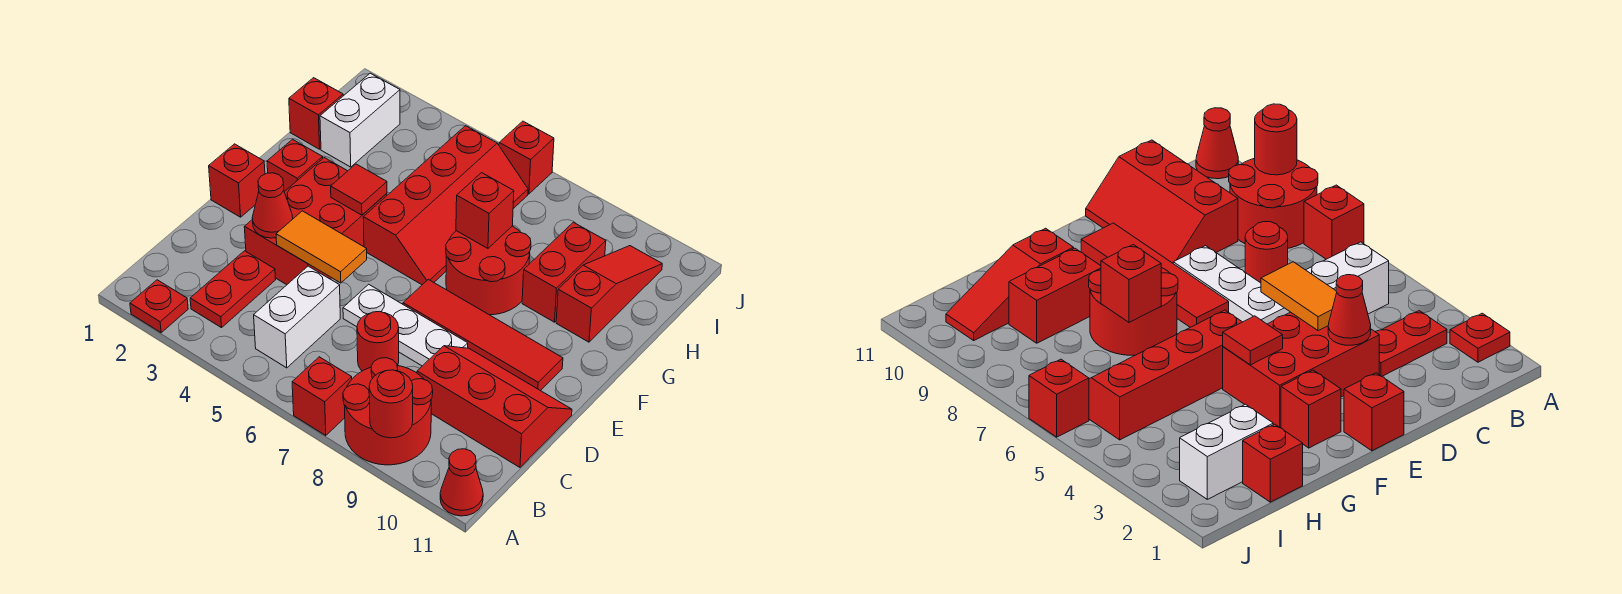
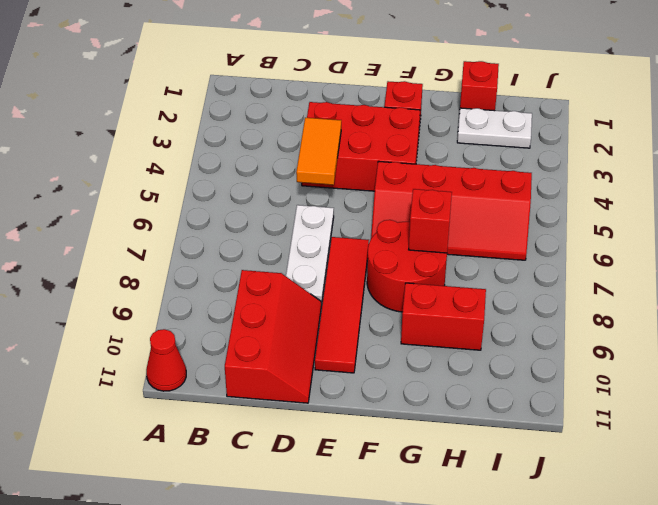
white 1x2 plate [457,108,532,148] -> white 1x2 brick [320,73,400,167]
none -> red 1x1 plate [130,280,188,333]
none -> red 1x1 brick [292,357,352,436]
none -> red 2x2 round brick [343,358,433,465]

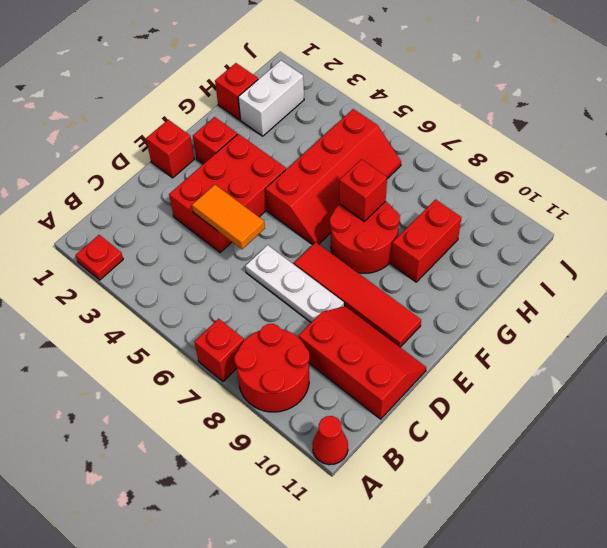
none -> red 1x2 plate [190,251,276,328]
none -> white 1x2 brick [254,266,340,368]
none -> red 1x1 round brick [357,311,399,371]

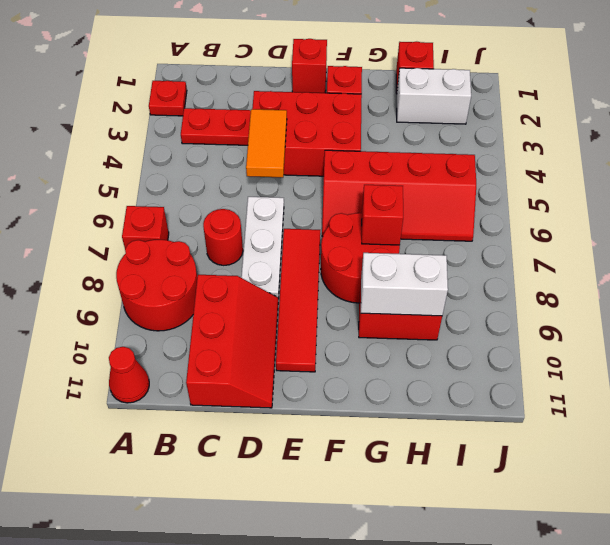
white 1x2 brick [361,253,448,316] -> white 1x2 brick moved to [254,266,340,368]
none -> red 1x3 slope [556,246,662,342]
none -> red 1x1 brick [499,121,554,194]
none -> red 1x1 round brick [369,370,413,438]

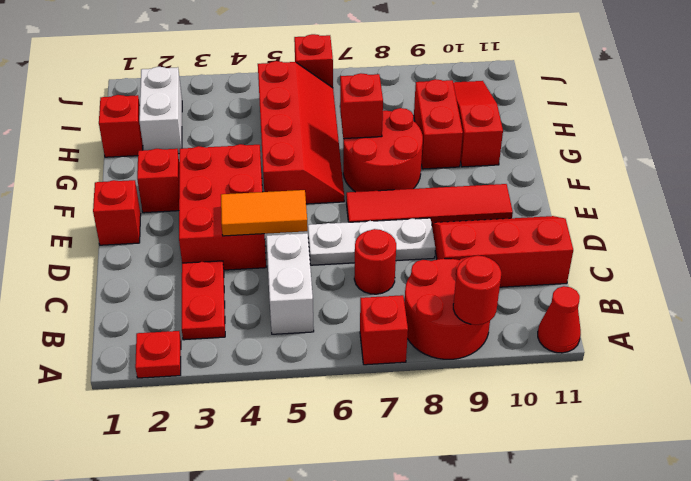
none -> red 1x1 cone [252,173,293,238]
none -> red 1x1 tile [331,164,387,215]

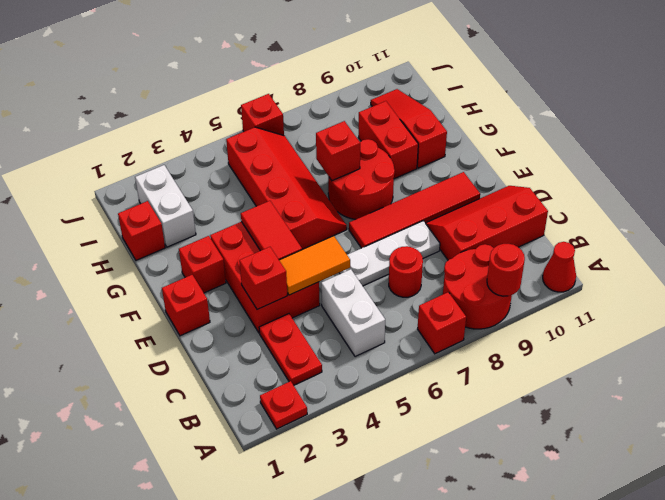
red 1x1 brick [239,247,287,309] -> red 1x1 cone [252,173,293,238]
red 1x2 tile [241,201,302,260] -> red 1x1 tile [331,164,387,215]

